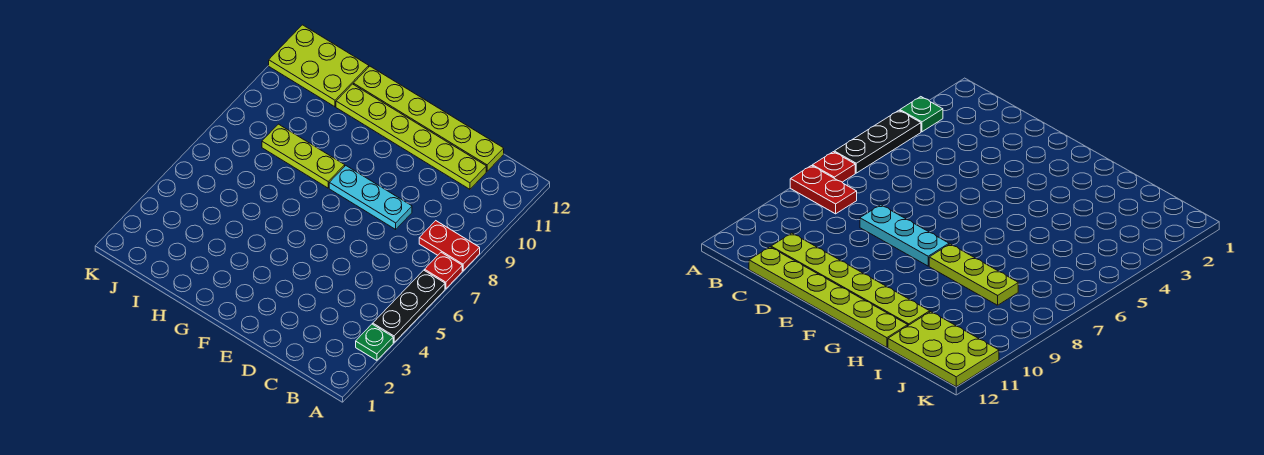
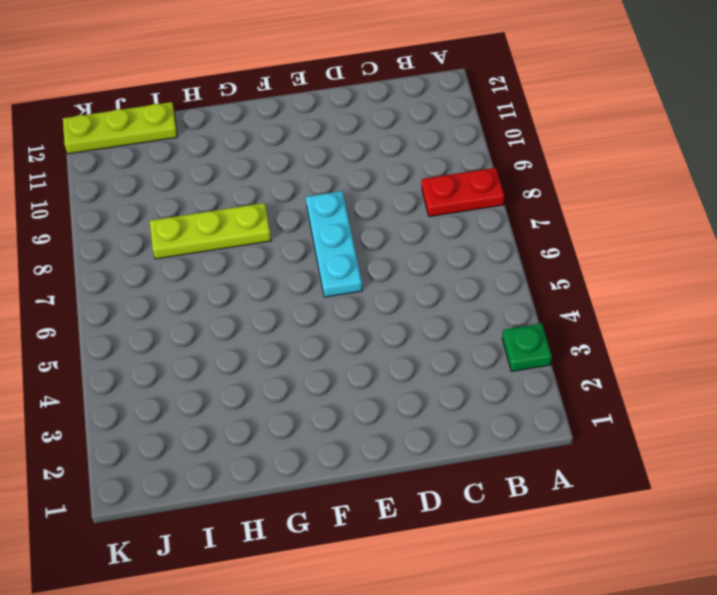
cyan 1x3 plate [306,191,362,297] -> cyan 1x3 plate turned to [329,166,412,229]
lime 1x3 plate [63,102,177,154] -> lime 2x3 plate [269,25,369,107]
none -> black 1x3 plate [373,270,445,342]
none -> red 1x1 plate [425,252,462,289]

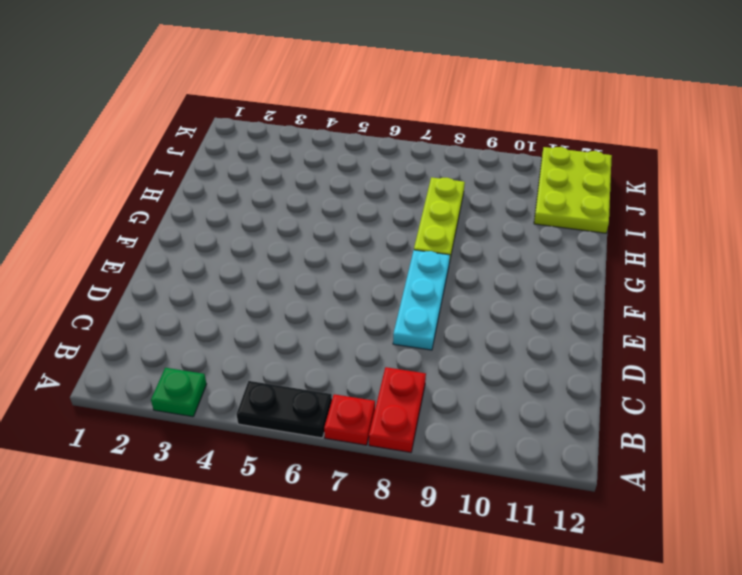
black 1x2 plate [237,381,332,438] -> black 1x3 plate [373,270,445,342]
none -> lime 1x6 plate [336,84,486,189]
none -> lime 1x6 plate [353,66,504,171]

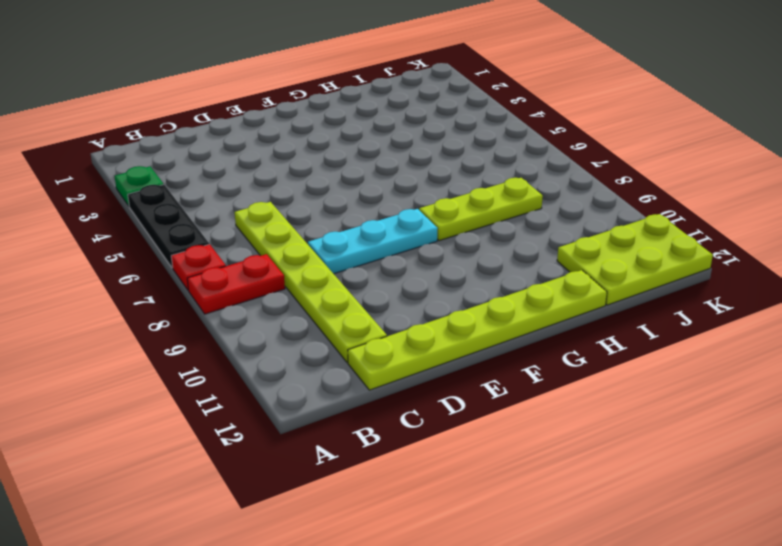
lime 1x6 plate [235,202,387,363] -> lime 1x6 plate turned to [336,84,486,189]

